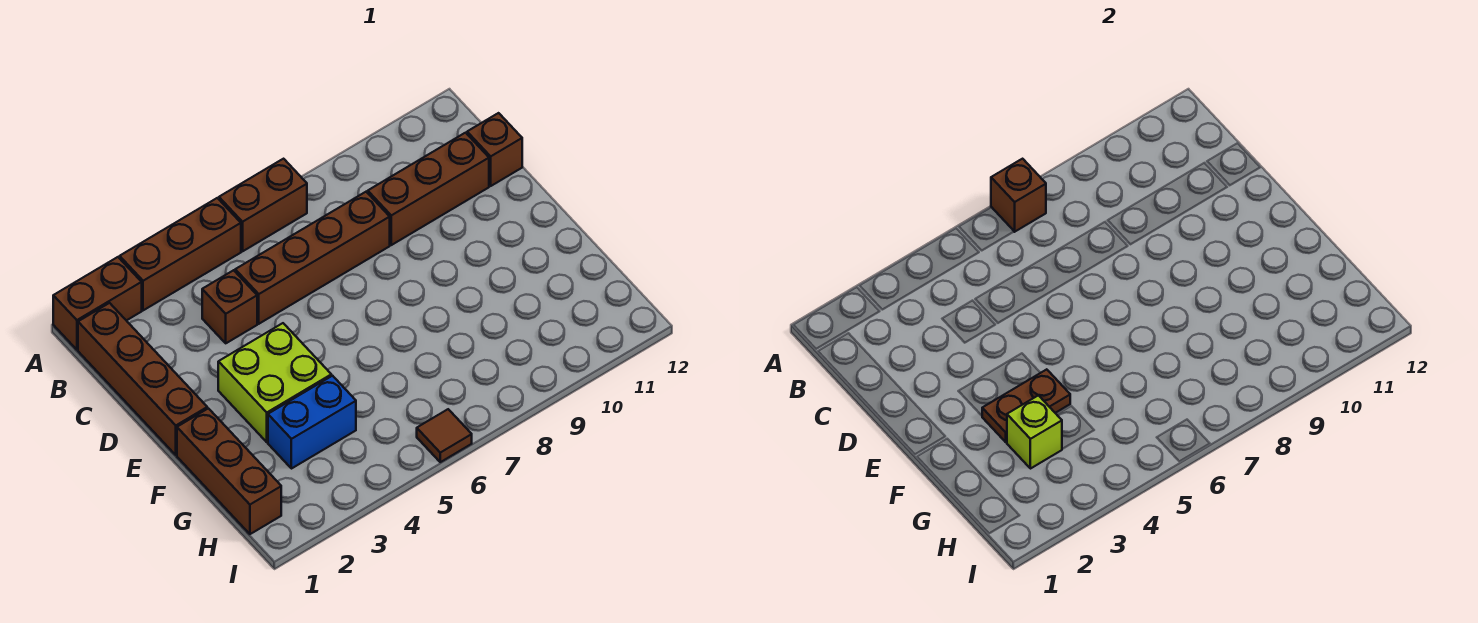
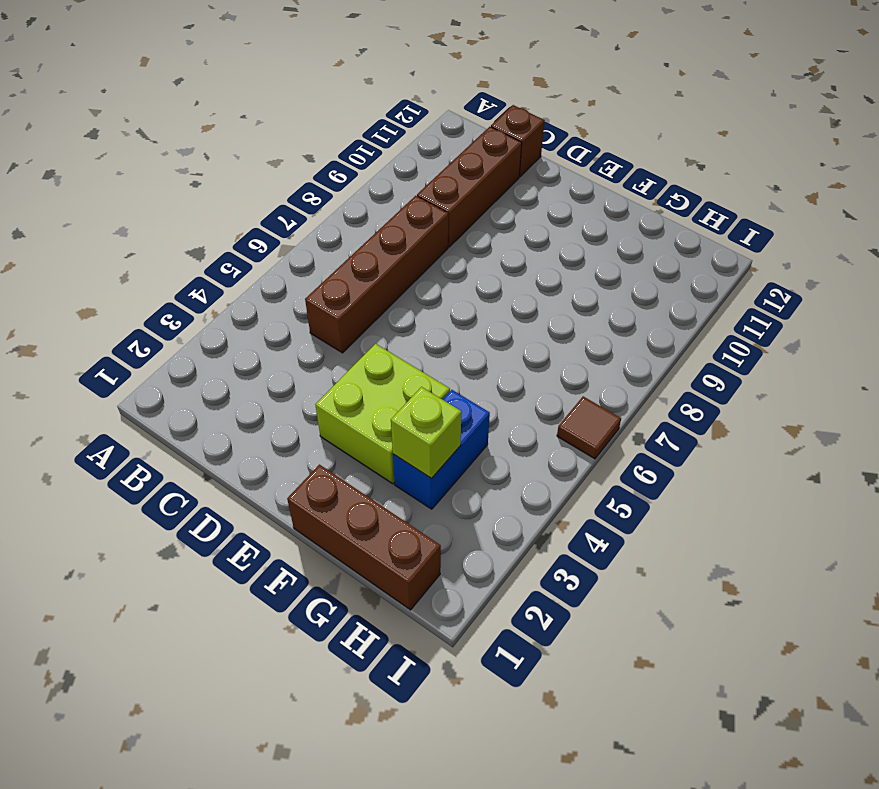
none -> brown 1x2 brick [53,257,142,350]
none -> brown 1x3 brick [120,198,241,310]
none -> brown 1x2 brick [219,159,307,251]

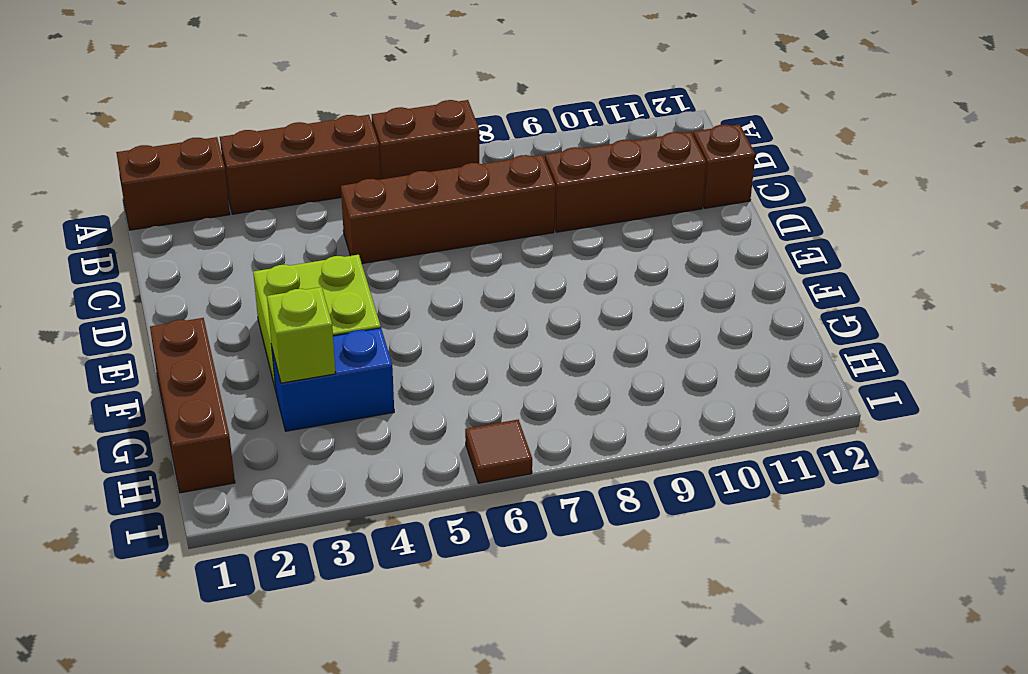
none -> brown 1x4 brick [78,303,207,455]
none -> brown 1x1 brick [202,270,257,343]
none -> brown 1x1 brick [991,159,1046,232]

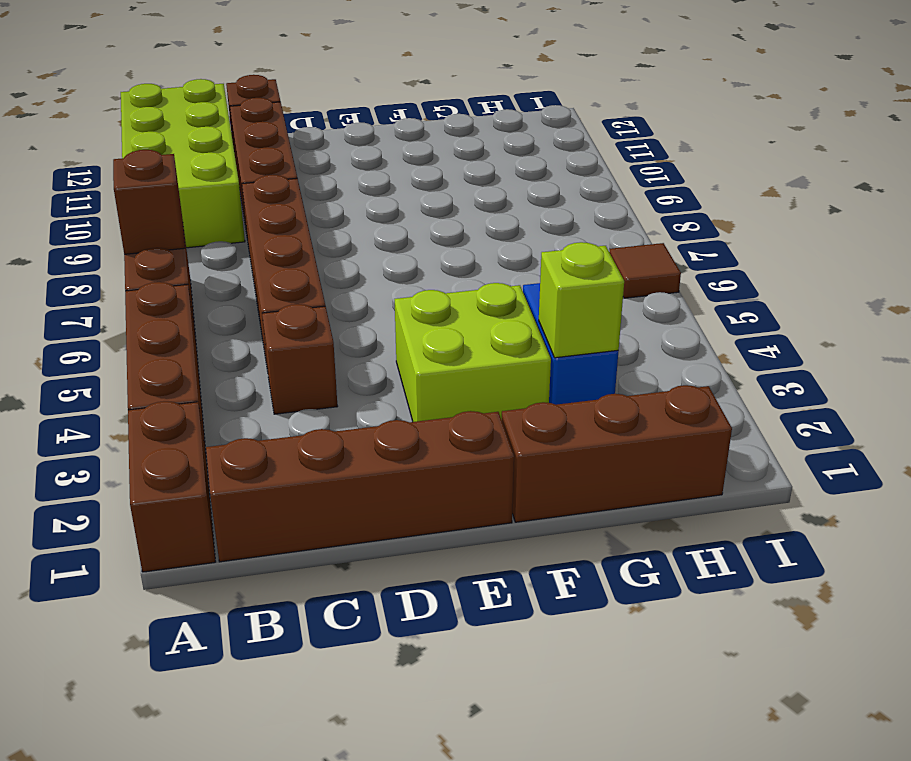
lime 2x4 brick [121,79,245,248] -> none
none -> brown 1x2 plate [982,369,1070,442]

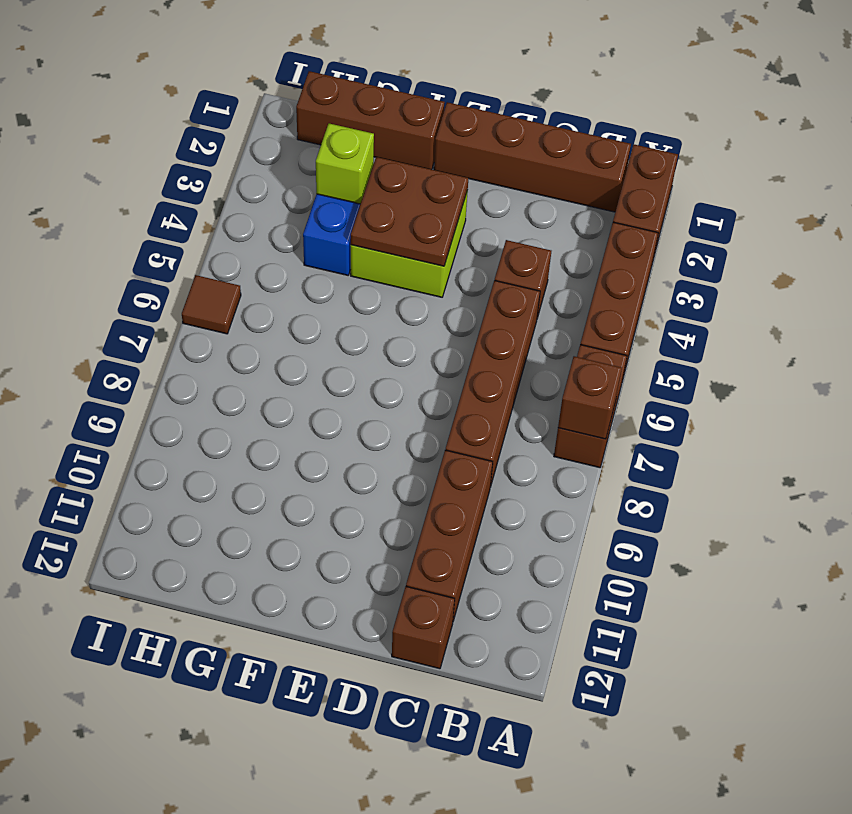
brown 2x2 plate [351,157,468,266] -> brown 1x2 plate [982,369,1070,442]

